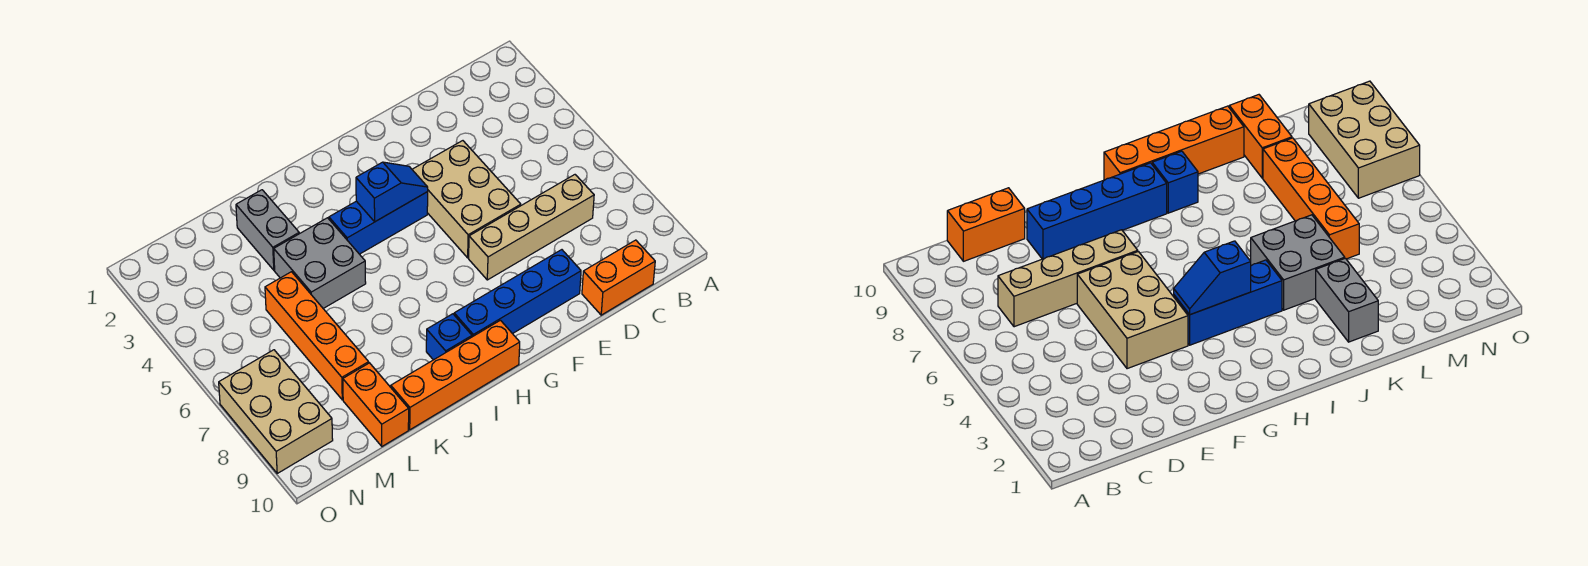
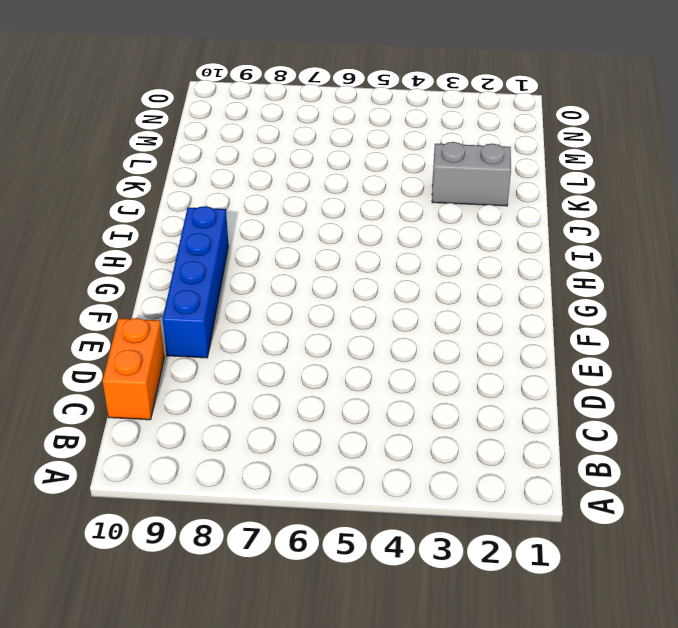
none -> tan 1x4 brick [469,175,594,280]
none -> tan 2x3 brick [412,141,521,258]
none -> blue 1x3 brick [329,192,428,254]

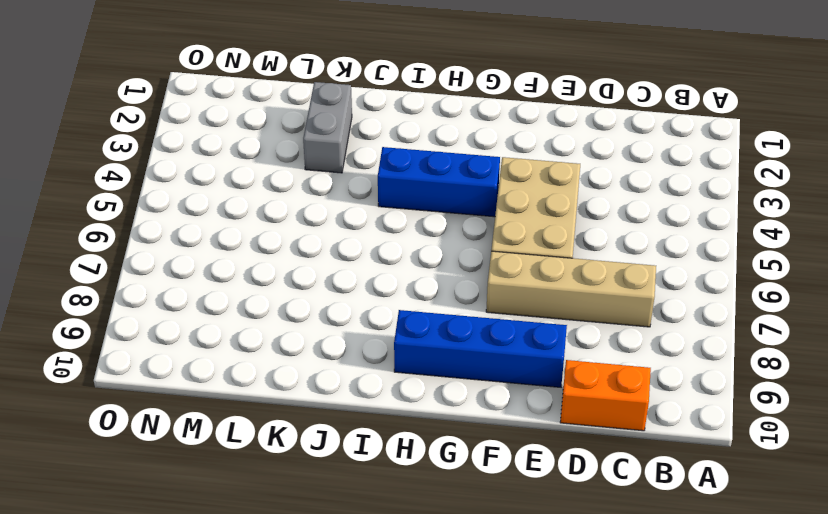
none -> orange 1x4 brick [391,320,520,430]
none -> blue 1x1 brick [426,314,472,360]
none -> grey 2x2 brick [274,218,366,308]

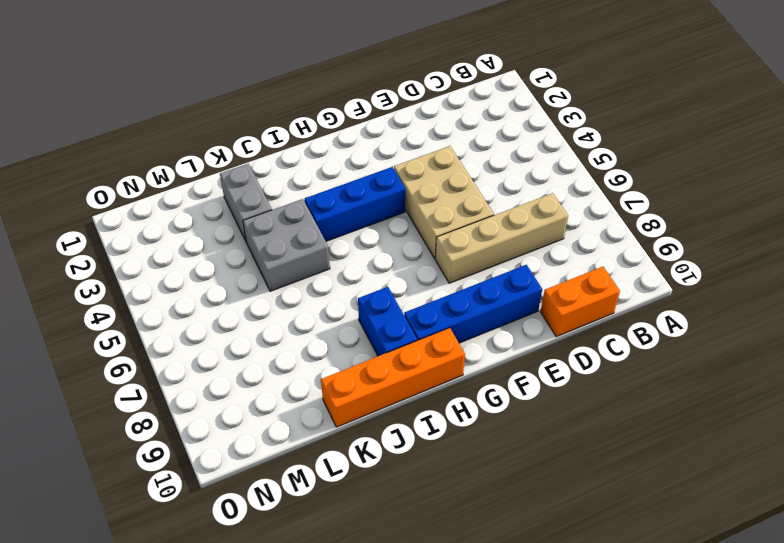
blue 1x2 brick [358,287,417,356] -> blue 1x1 brick [426,314,472,360]
none -> orange 1x4 brick [265,272,369,400]
none -> orange 1x2 brick [343,363,409,446]
none -> tan 2x3 brick [219,350,333,473]

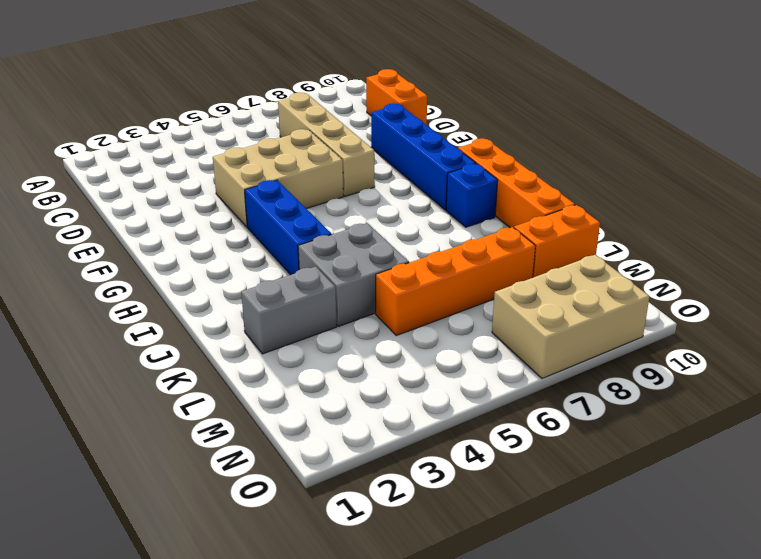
none -> blue 1x2 slope [356,162,428,222]

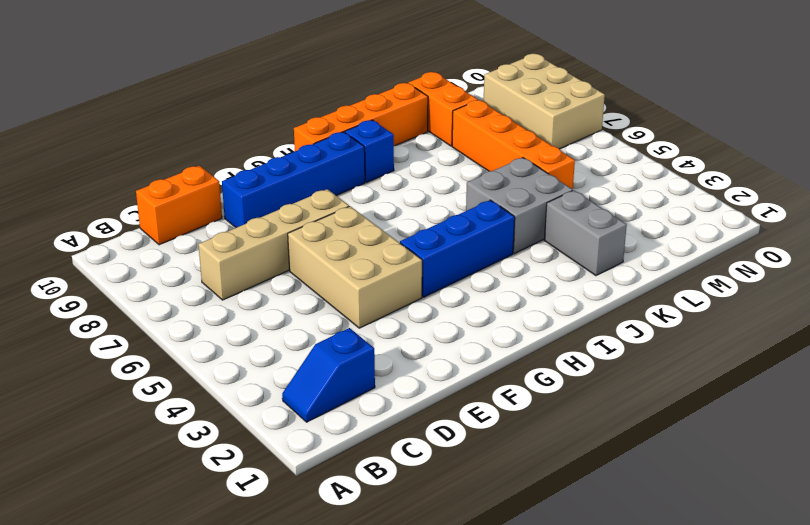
blue 1x2 slope [282,328,375,422] -> blue 1x2 slope moved to [356,162,428,222]

